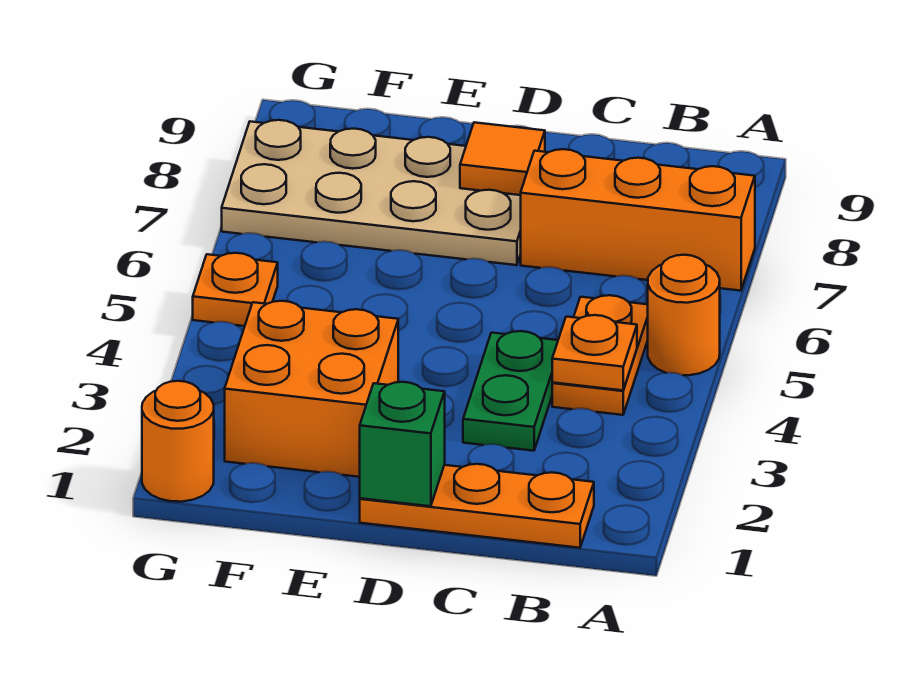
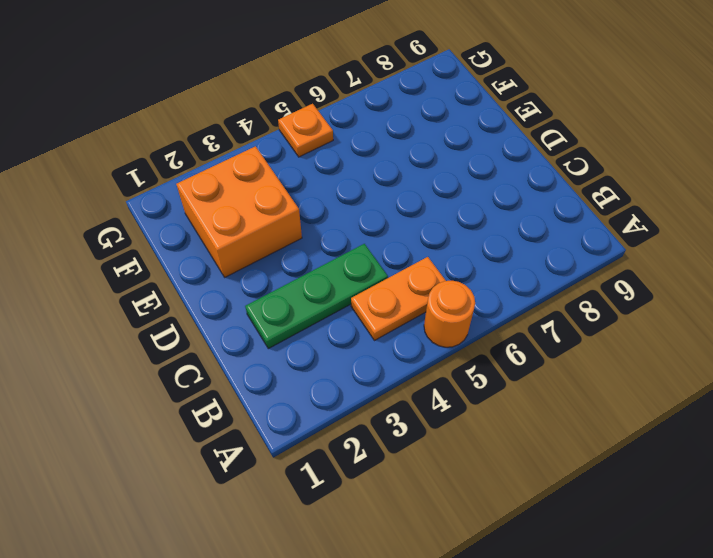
green 1x3 plate [245,244,388,349] -> green 1x2 plate [463,331,558,451]
none -> orange 1x3 brick [521,149,755,291]
none -> orange 1x3 plate [360,464,594,548]
none -> tan 2x4 plate [222,120,521,265]

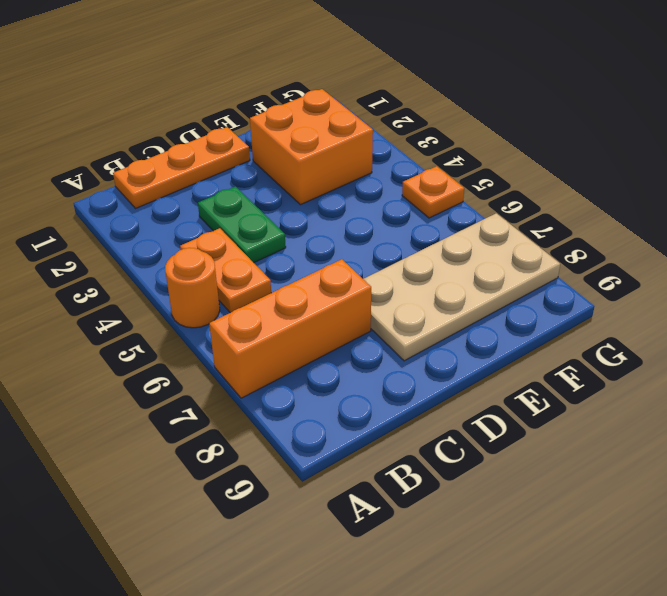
none -> orange 1x1 round brick [142,381,214,502]
none -> orange 1x1 plate [552,315,637,390]
none -> green 1x1 brick [360,382,445,506]

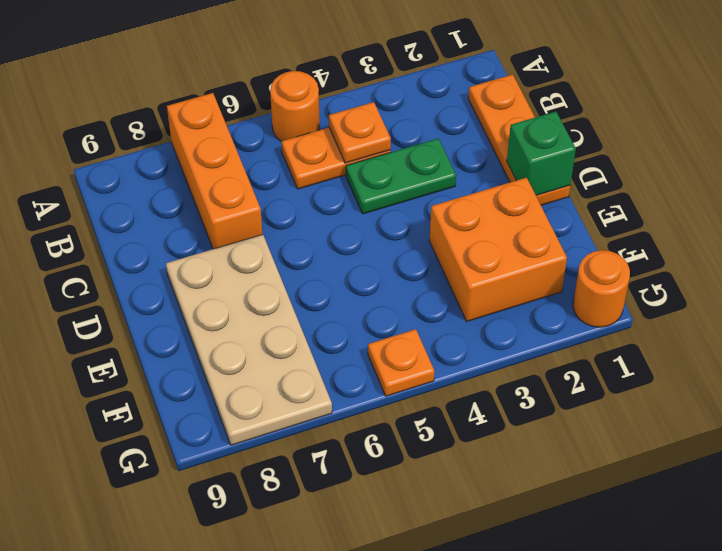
none -> orange 1x1 tile [460,122,545,195]

